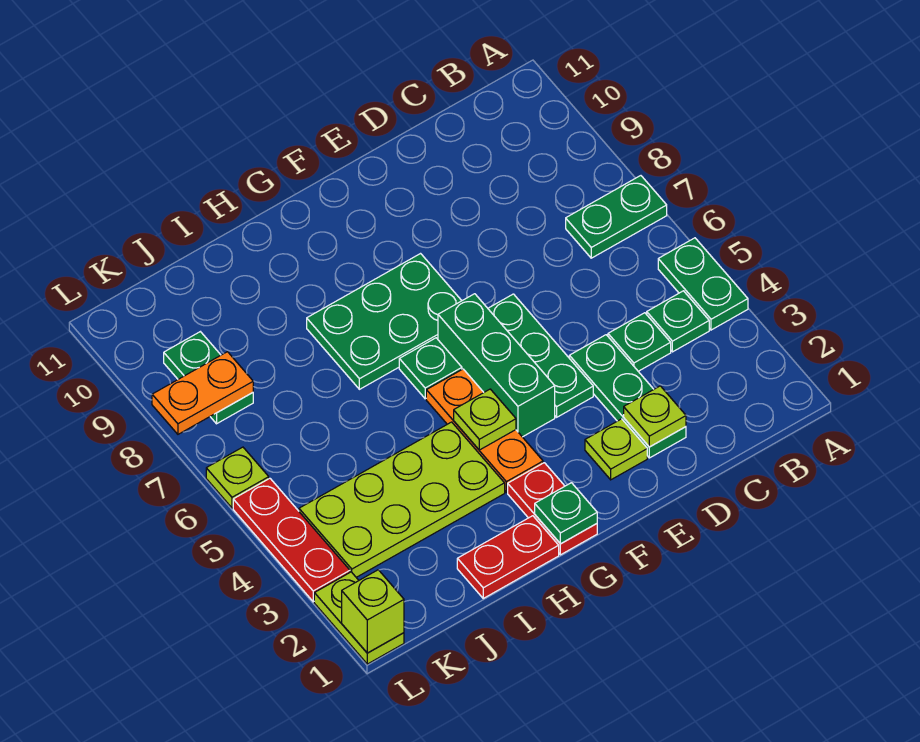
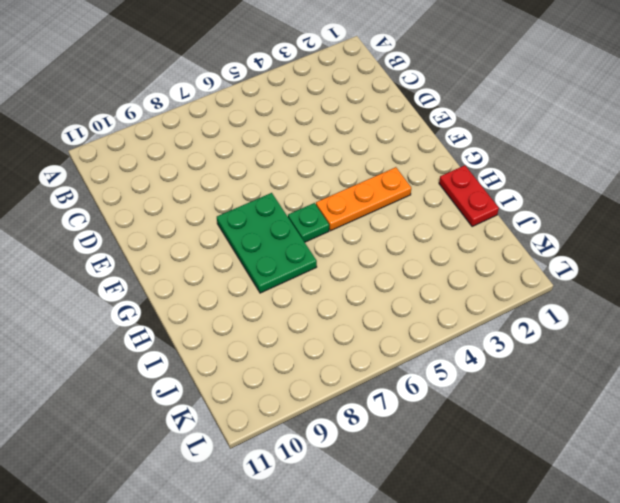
none -> green 1x2 plate [658,238,748,330]
none -> green 1x2 plate [566,176,667,258]
none -> green 1x1 plate [647,291,709,352]

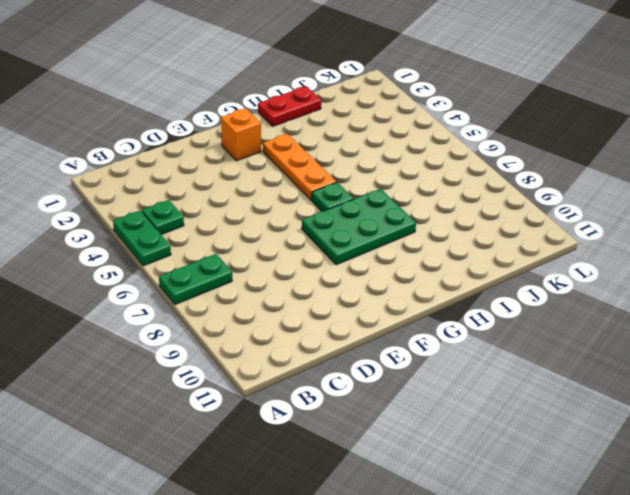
orange 1x1 brick [221,108,261,161] -> none
none -> green 1x1 plate [608,313,671,371]
none -> green 1x3 plate [569,335,686,458]
none -> lime 1x1 plate [585,419,647,480]

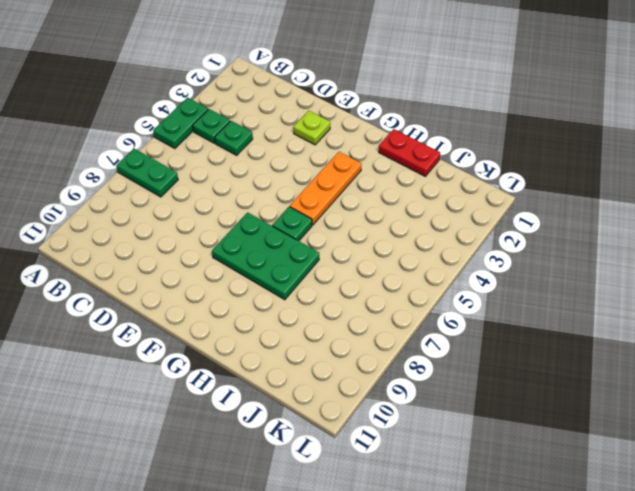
none -> green 1x3 plate [569,335,686,458]
none -> green 1x3 plate [488,294,593,417]
none -> green 1x3 brick [438,294,555,437]

